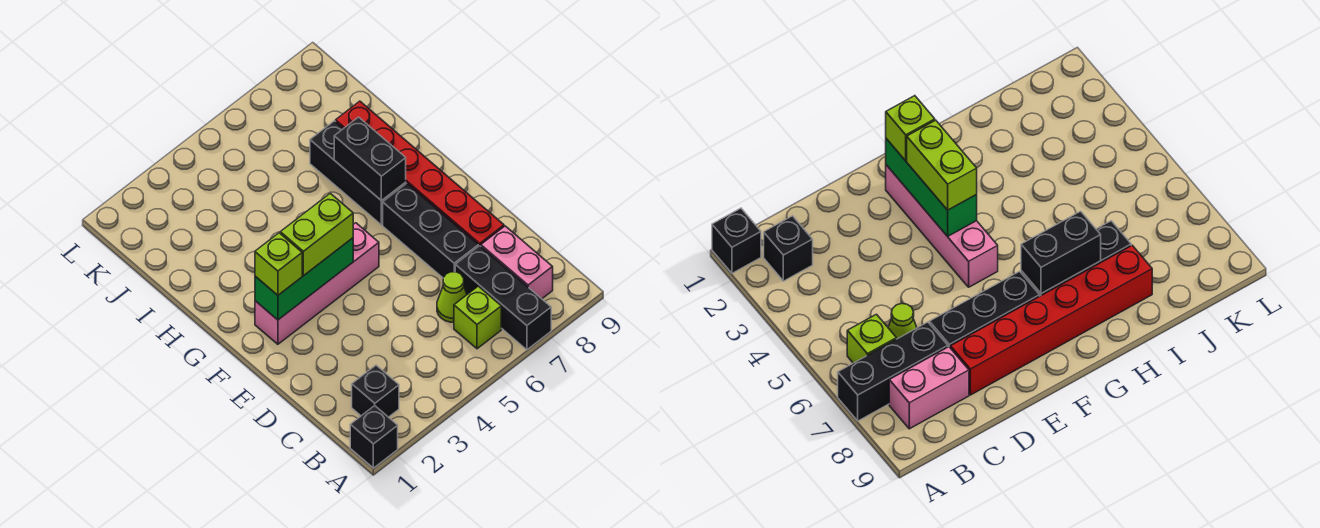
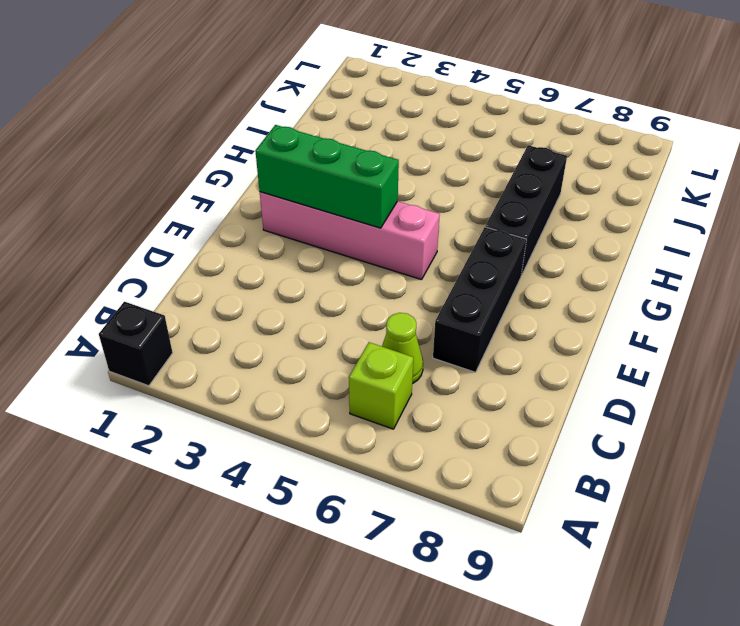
none -> black 1x3 brick [455,246,551,350]
none -> black 1x1 brick [352,365,399,417]
none -> pink 1x2 brick [481,226,553,299]

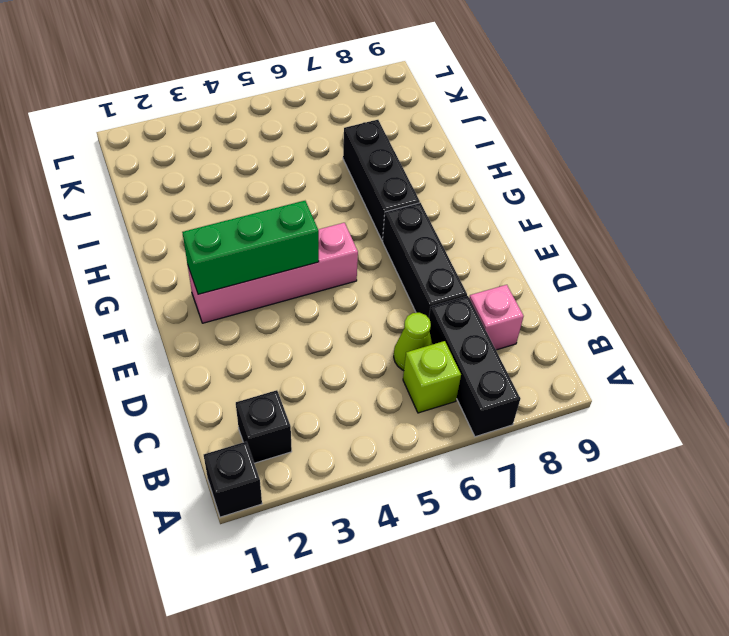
pink 1x1 brick [469,285,524,350] -> pink 1x2 brick [481,226,553,299]
none -> red 1x6 brick [336,101,504,246]
none -> black 1x2 brick [334,117,406,201]
none -> lime 1x1 brick [255,233,302,295]

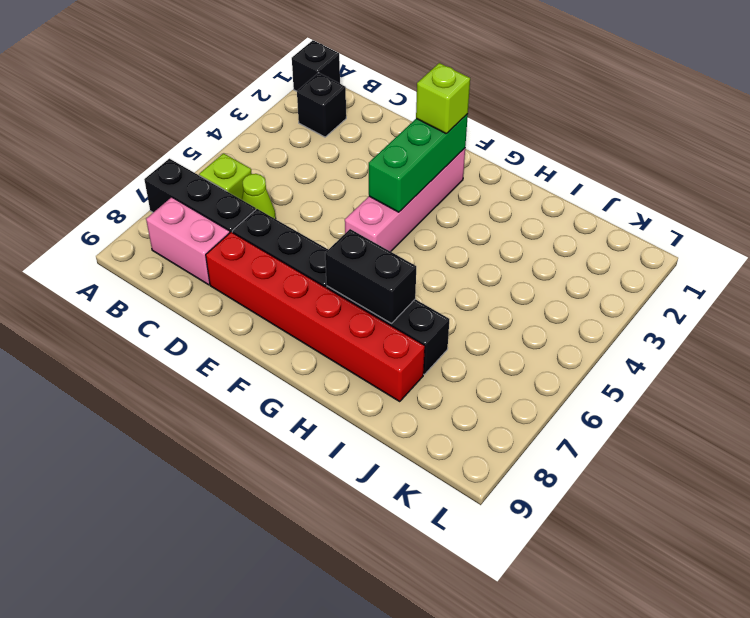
none -> lime 1x2 brick [280,193,353,276]

